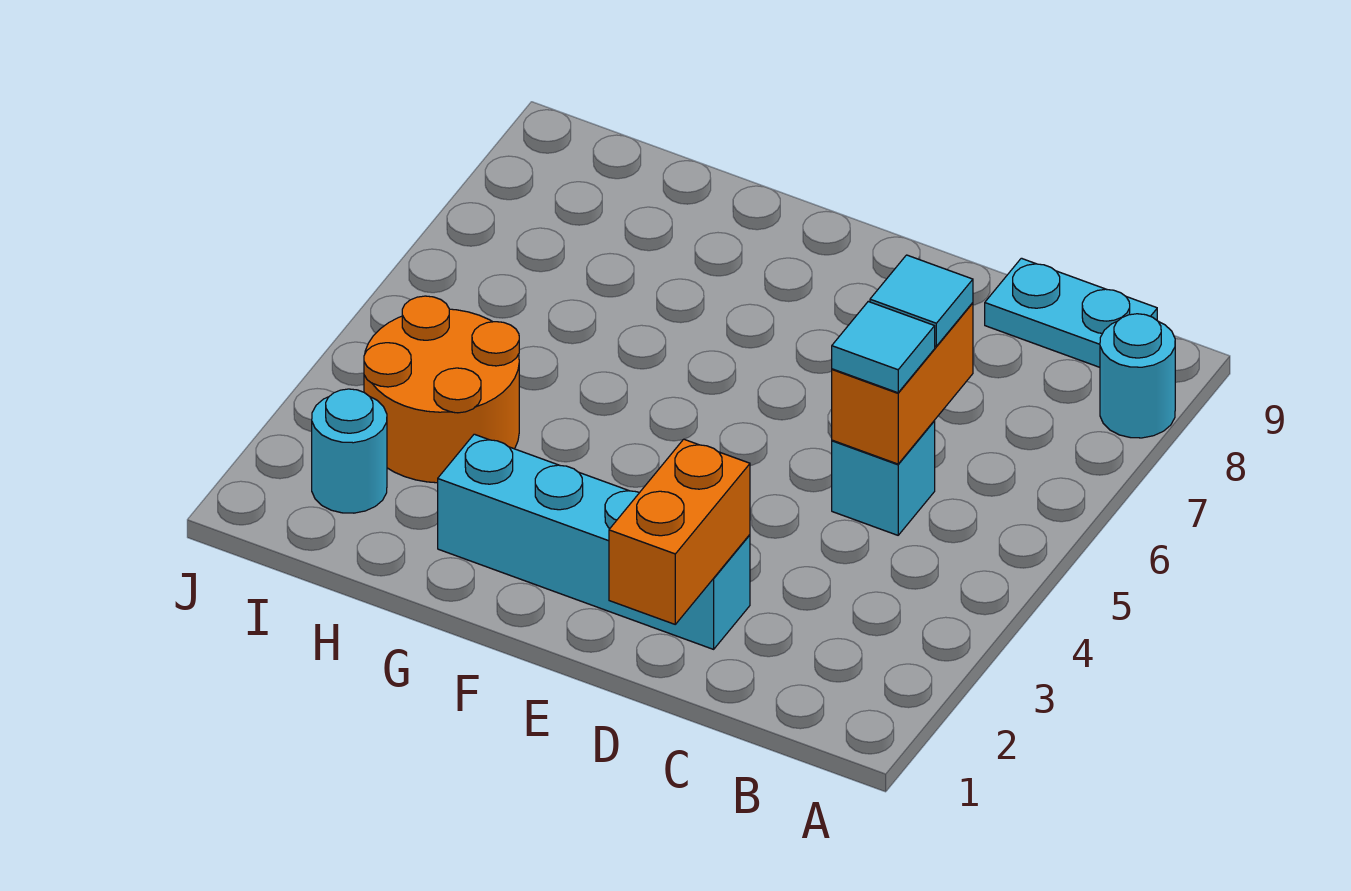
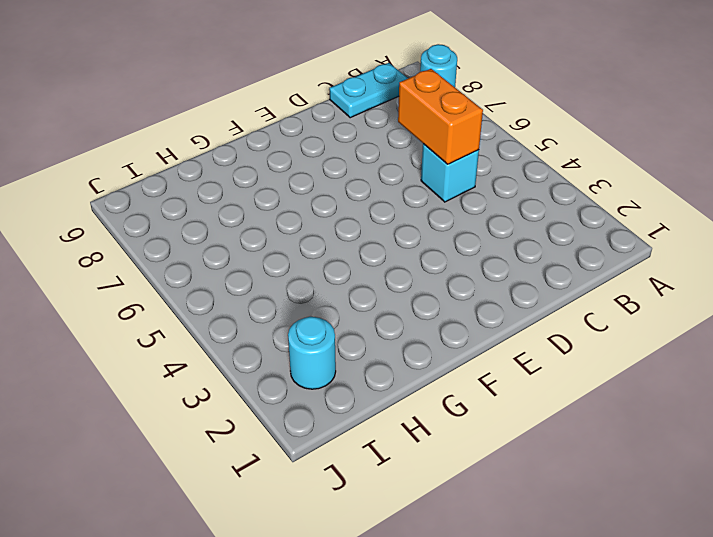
none -> cyan 1x4 brick [438,434,750,649]
none -> orange 2x2 round brick [364,296,519,483]

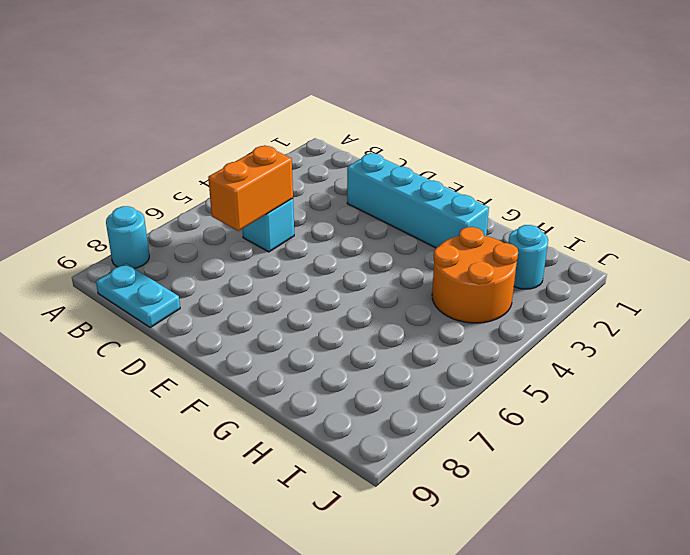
none -> orange 1x2 brick [609,439,750,624]
none -> cyan 1x1 tile [832,302,935,393]

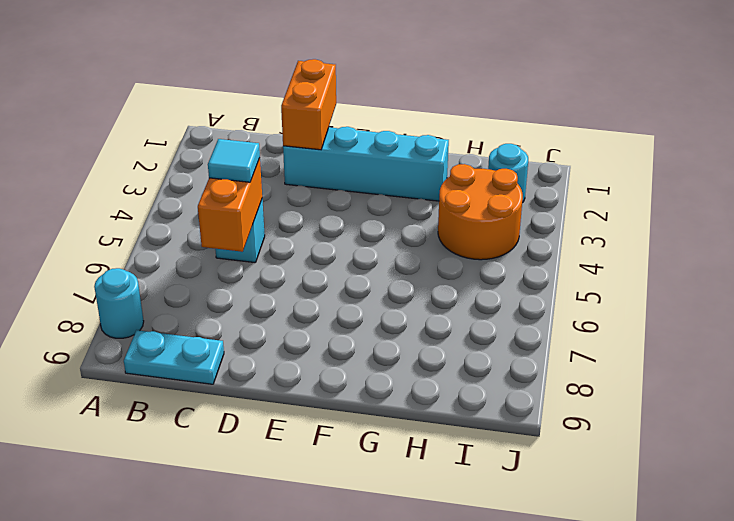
none -> cyan 1x1 tile [870,255,973,346]

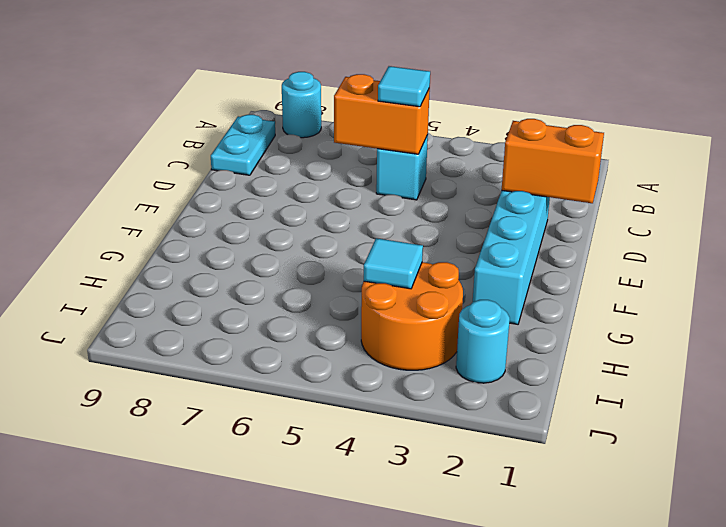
cyan 1x1 tile [364,238,423,289] -> cyan 1x1 tile moved to [870,255,973,346]

